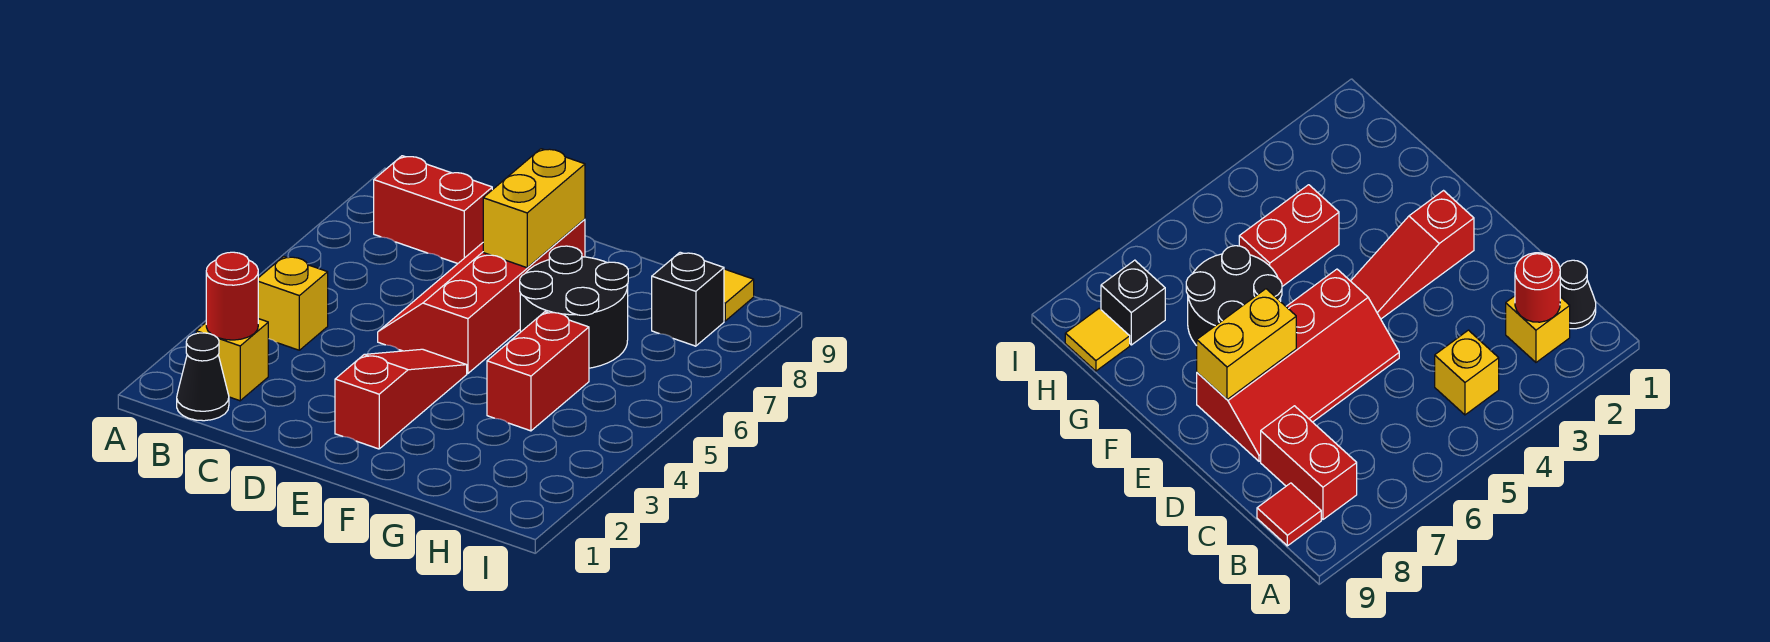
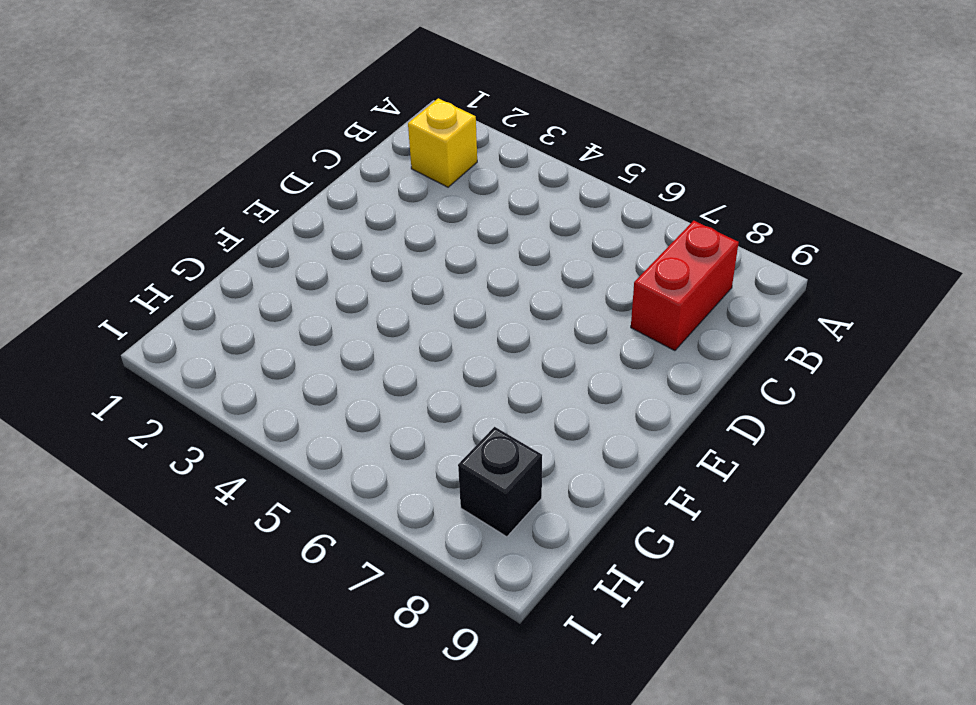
none -> black 1x1 cone [177,333,229,421]
none -> yellow 1x1 brick [258,256,328,350]
none -> red 1x1 tile [1257,483,1321,546]

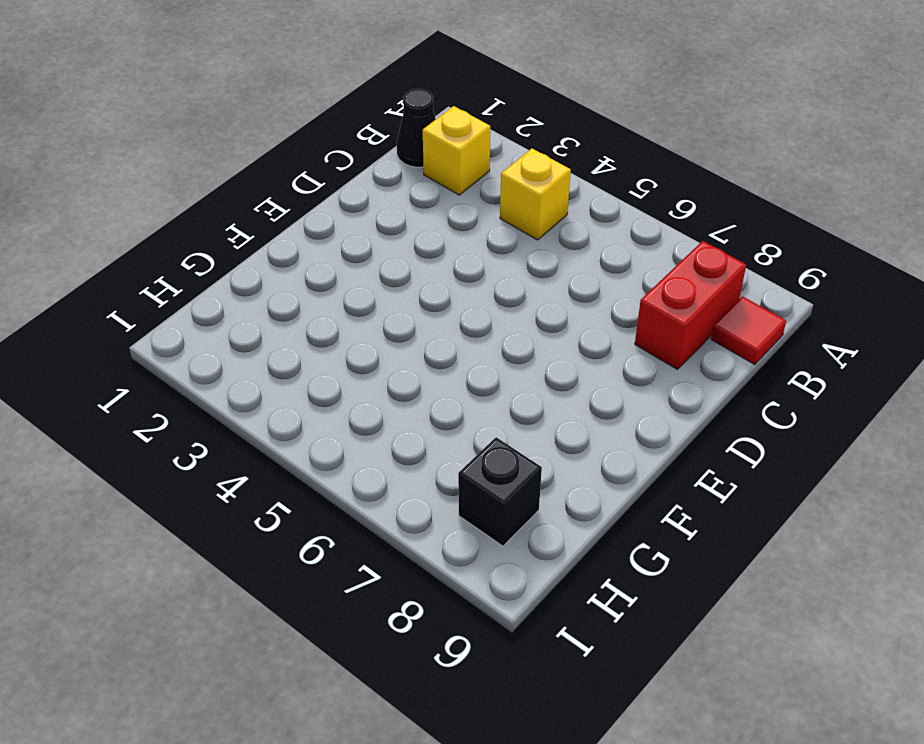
none -> red 2x4 slope [378,219,585,373]
none -> red 1x3 slope [335,349,467,449]
none -> black 2x2 round brick [520,246,628,368]

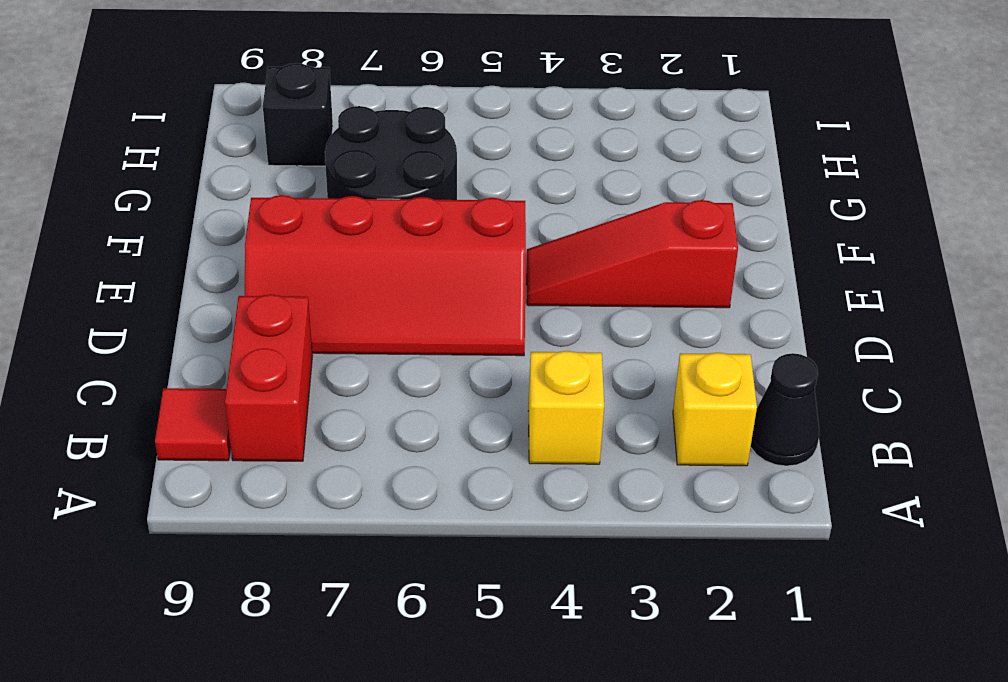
none -> red 1x2 brick [487,312,589,431]
none -> yellow 1x1 tile [724,269,754,321]
none -> red 1x1 round brick [206,252,258,340]

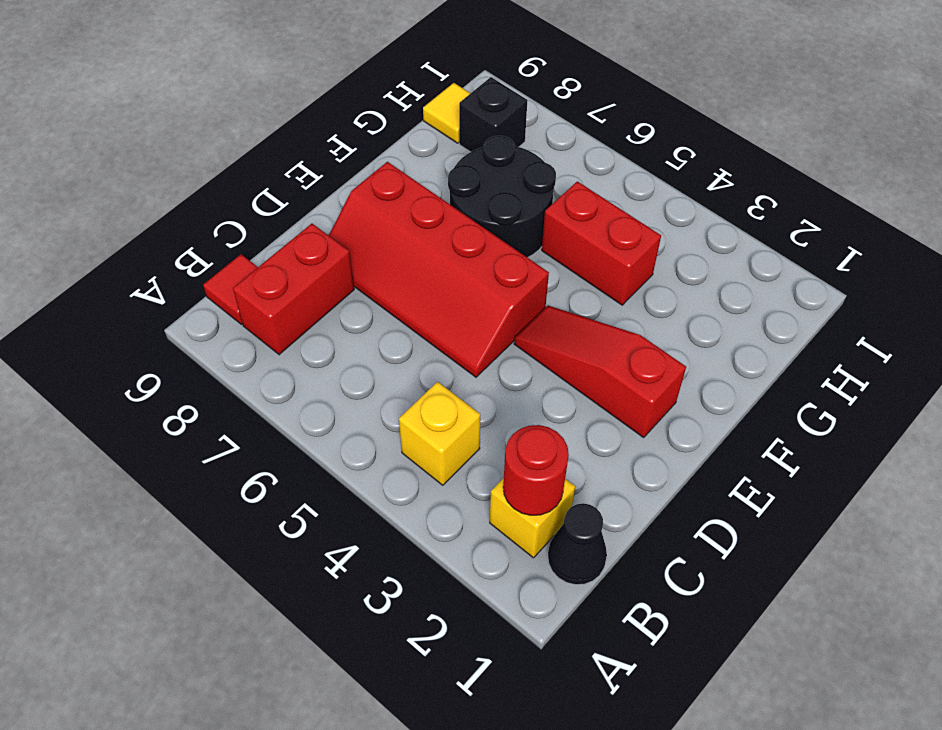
none -> yellow 1x2 brick [483,149,585,268]

